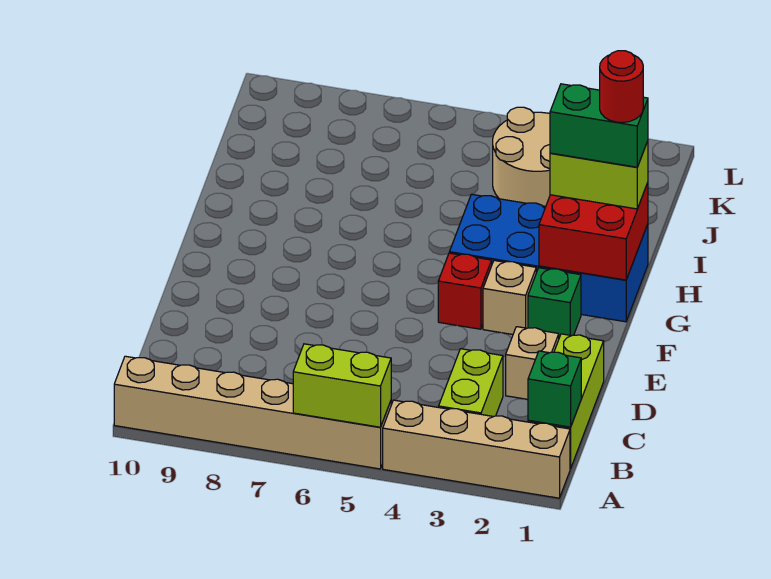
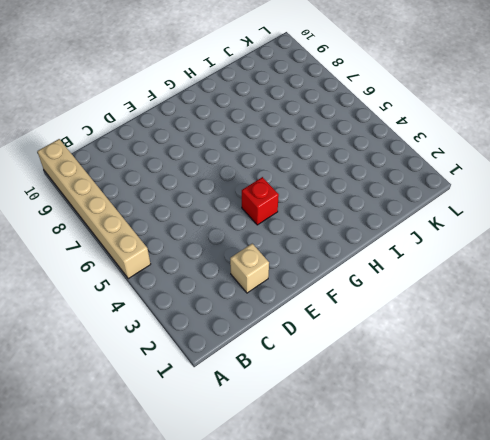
none -> tan 1x4 brick [383,400,570,498]
none -> lime 1x3 brick [528,334,604,469]
none -> lime 1x2 brick [439,349,503,417]

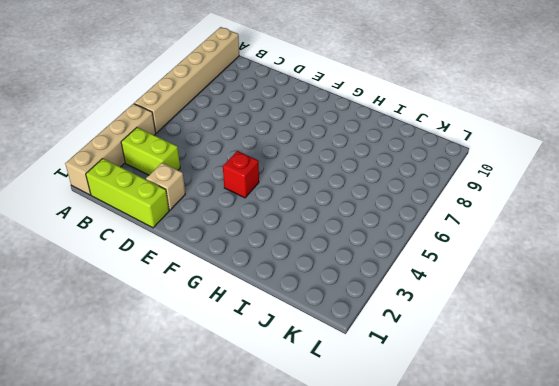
none -> green 1x1 brick [528,268,581,338]
none -> tan 1x1 brick [483,261,536,334]
none -> blue 2x4 brick [449,194,648,322]

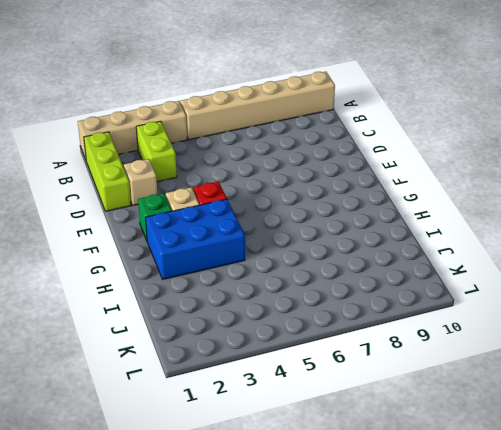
blue 2x3 brick [146,199,245,279] -> blue 2x4 brick [449,194,648,322]
none -> tan 2x2 round brick [493,107,550,206]
none -> lime 1x2 brick [293,344,391,427]
none -> green 1x1 brick [528,351,581,427]

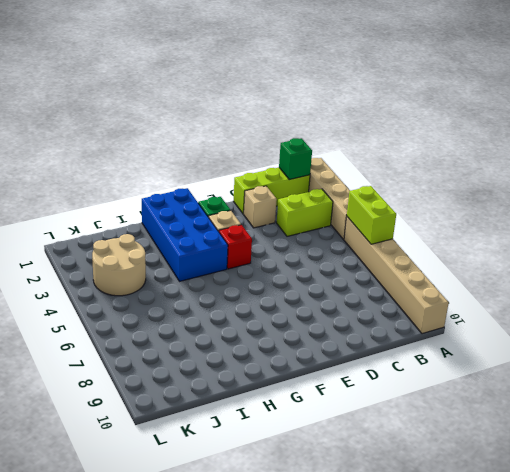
none -> red 2x2 brick [539,183,648,280]
none -> lime 1x2 brick [550,141,648,209]
none -> green 1x2 brick [550,84,648,167]

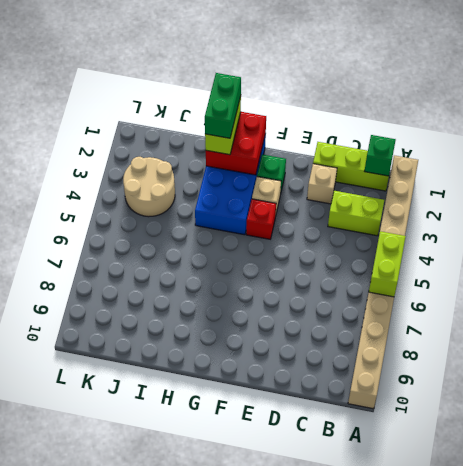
none -> red 1x1 round brick [600,51,643,123]

